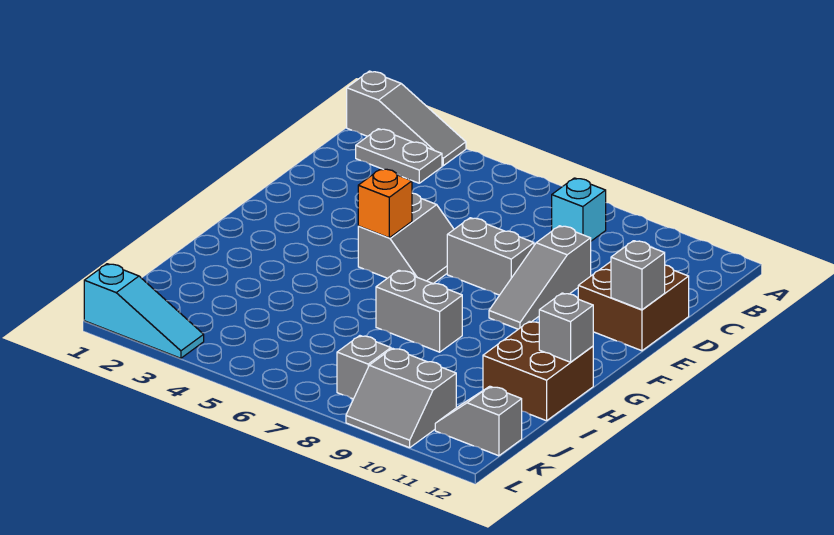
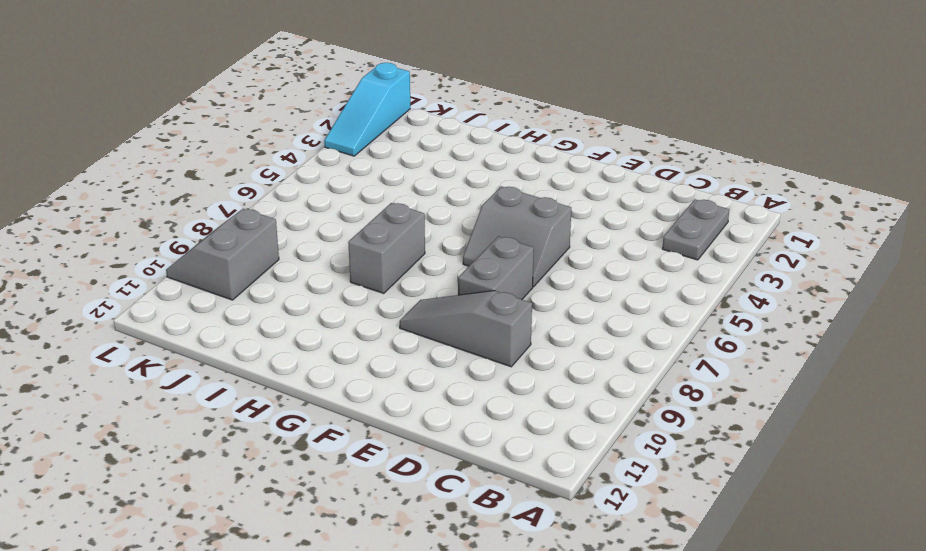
none -> grey 1x3 slope [347,71,466,166]
none -> cyan 1x1 brick [552,178,606,241]
none -> brown 2x2 brick [578,262,689,351]

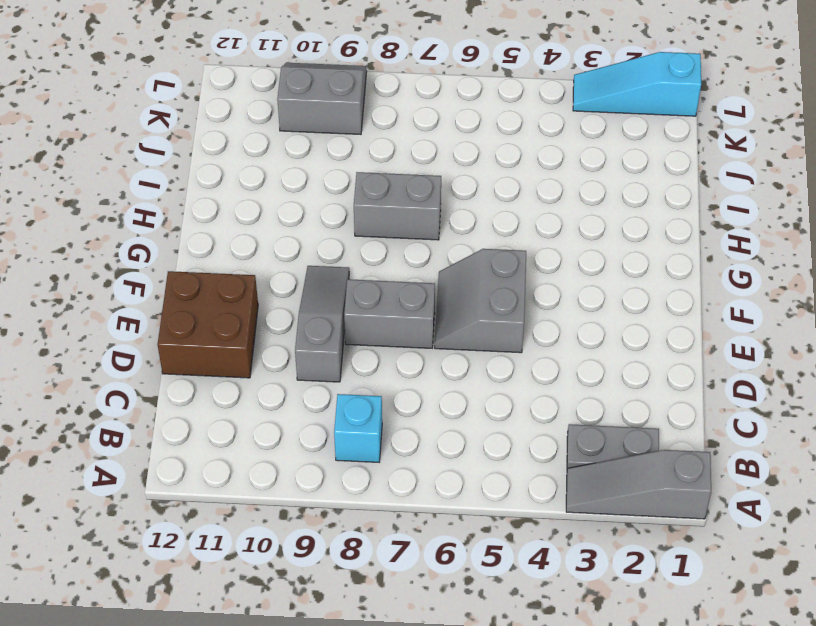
none -> brown 2x2 brick [483,321,593,421]
none -> grey 1x1 brick [337,336,391,399]
none -> grey 1x2 slope [435,386,522,456]

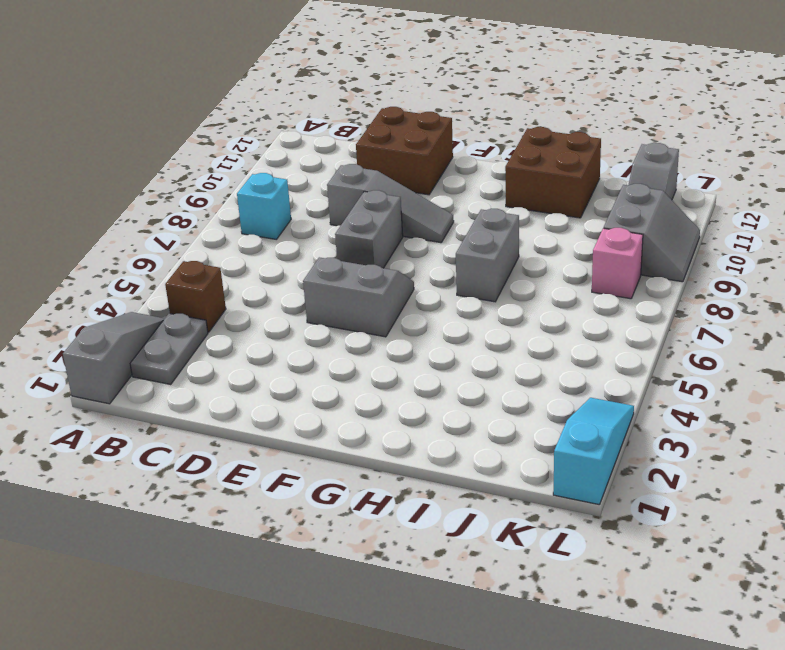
brown 1x1 brick [165,261,226,332] -> none
pink 1x1 brick [592,228,643,299] -> grey 1x1 brick [337,336,391,399]
none -> grey 1x1 brick [611,241,665,310]
none -> orange 1x1 brick [358,169,412,238]
none -> grey 1x1 brick [539,293,593,362]

